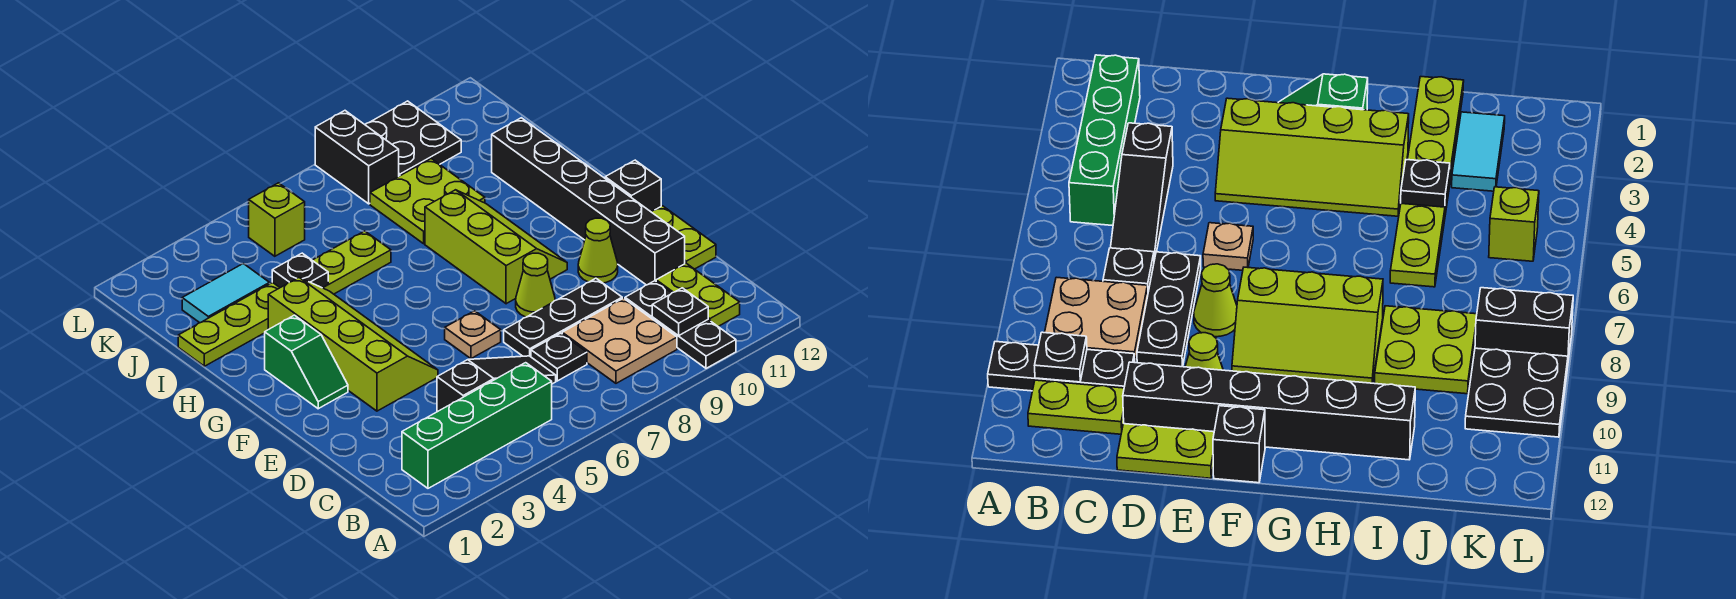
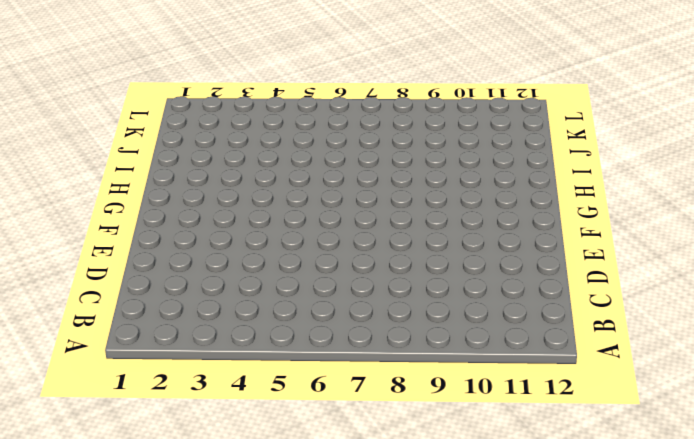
none -> black 1x3 plate [625,281,736,368]
none -> green 1x4 brick [402,363,552,488]
none -> tan 2x2 plate [562,298,677,383]

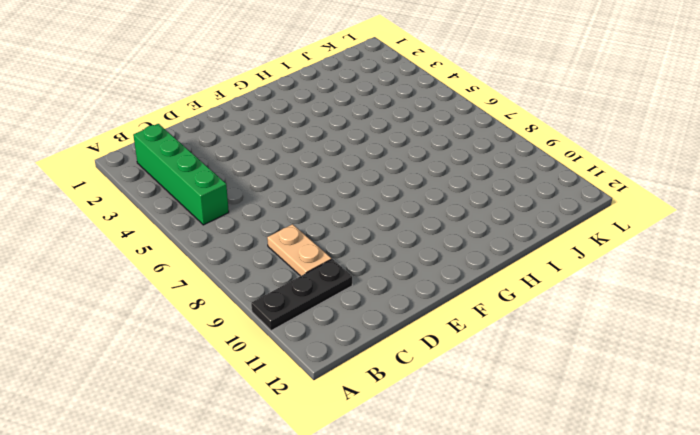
tan 1x2 plate [267,224,332,276] -> tan 2x2 plate [562,298,677,383]
none -> lime 1x2 plate [656,263,740,326]
none -> black 1x3 slope [437,356,556,412]
none -> black 1x1 plate [531,333,587,381]

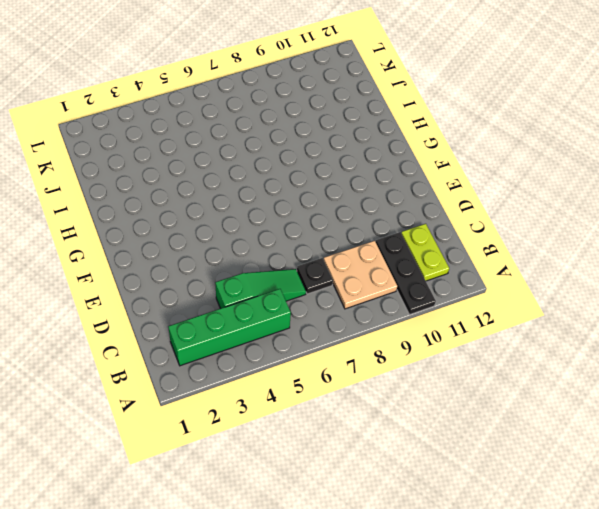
green 1x3 slope [215,269,306,309] -> black 1x3 slope [437,356,556,412]
none -> black 1x3 plate [504,278,622,357]
none -> black 1x6 brick [492,118,685,285]
none -> lime 1x2 plate [652,206,716,269]

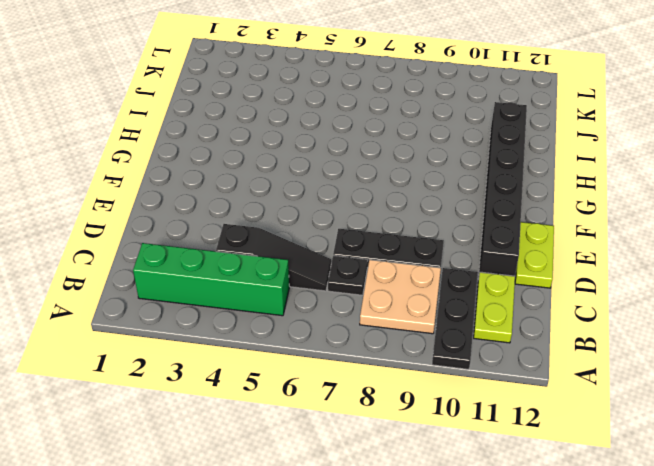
none -> lime 2x4 slope [268,278,438,411]
none -> tan 1x1 plate [445,311,501,359]
none -> lime 1x1 cone [516,253,555,317]

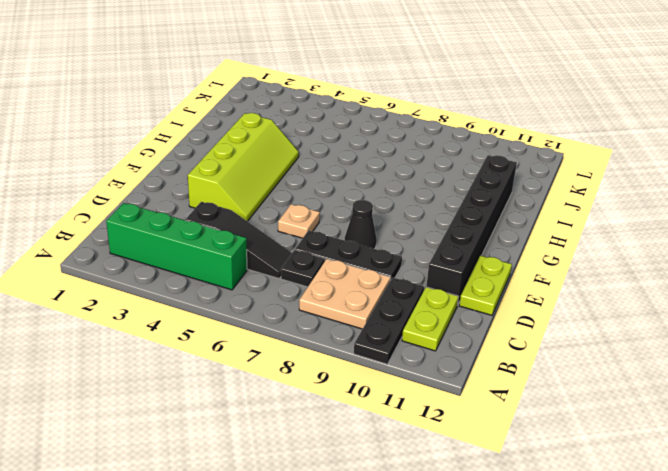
black 1x1 cone [345,200,377,249] -> lime 1x1 cone [516,253,555,317]
none -> lime 1x1 cone [578,218,618,283]
none -> green 1x2 slope [265,315,348,409]
none -> lime 2x3 slope [425,190,567,304]

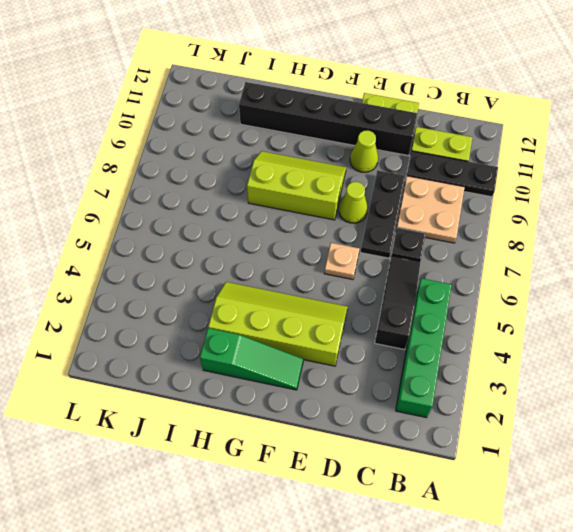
green 1x3 slope [200,328,303,390] -> green 1x2 slope [265,315,348,409]
none -> black 1x1 brick [605,160,661,212]
none -> lime 1x6 plate [178,231,391,366]
none -> lime 2x2 plate [370,159,485,244]

